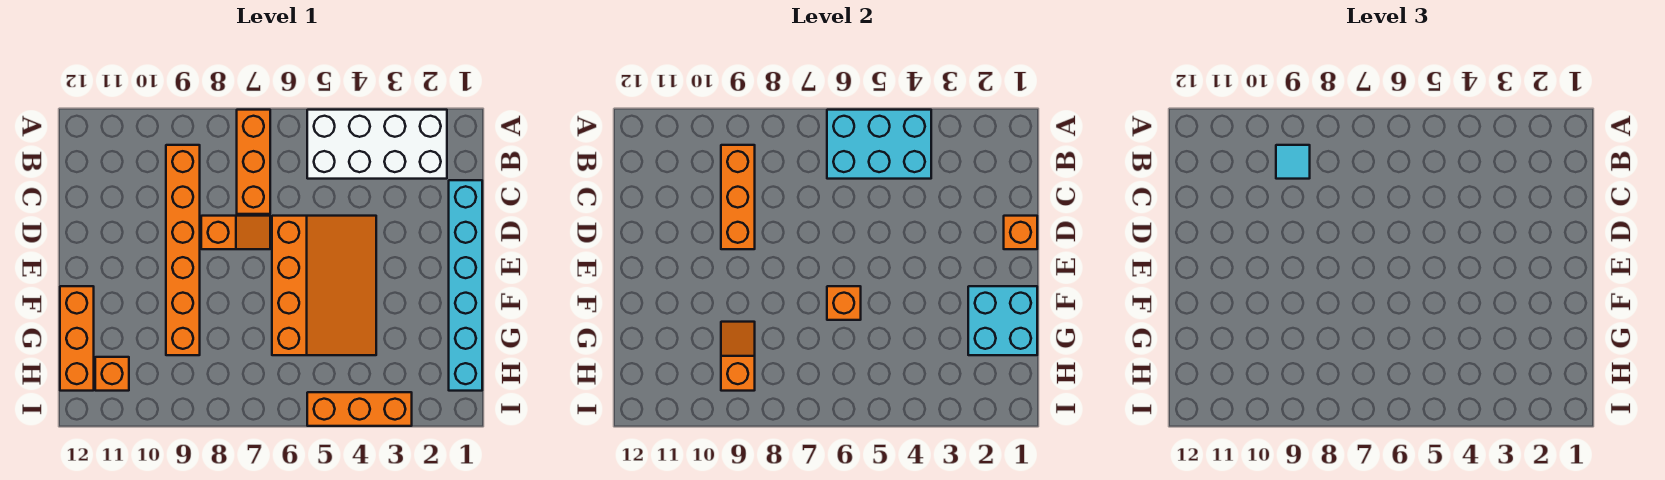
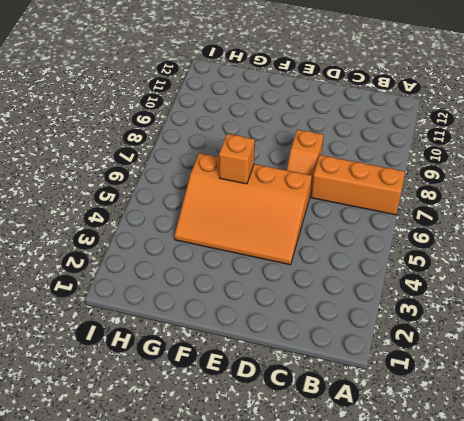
none -> white 2x4 brick [307,110,447,179]
none -> orange 1x6 brick [166,145,200,355]
none -> cyan 1x6 brick [449,180,482,391]

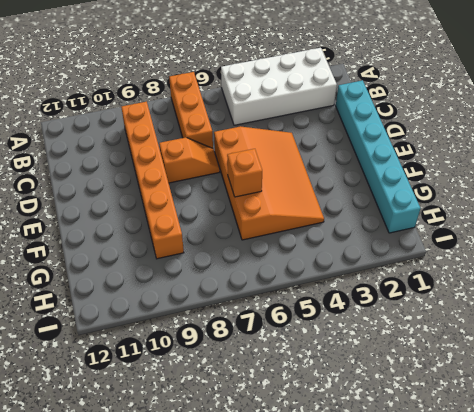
none -> orange 1x3 brick [60,286,94,391]
none -> orange 1x1 brick [95,357,129,391]
none -> orange 1x3 brick [307,392,412,426]

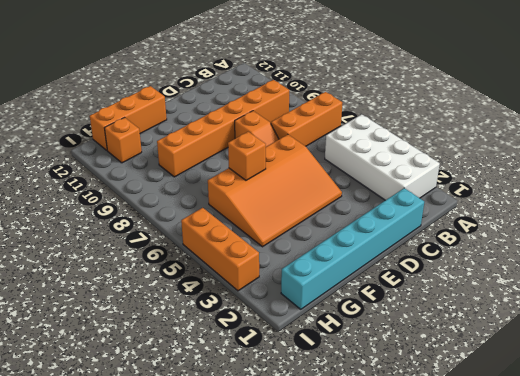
none -> cyan 2x3 brick [827,110,931,179]
none -> orange 1x3 brick [721,145,755,249]
none -> orange 1x1 brick [1004,216,1037,249]

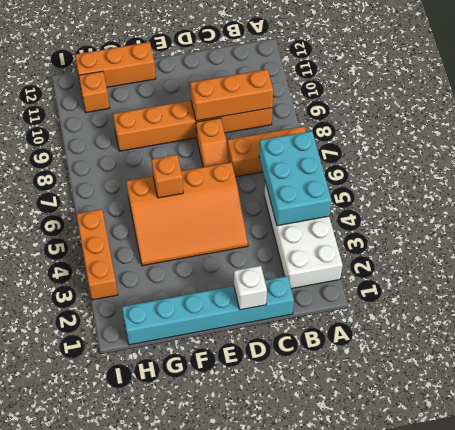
white 1x1 brick [234,266,267,310] -> orange 1x1 brick [1004,216,1037,249]
none -> cyan 2x2 brick [968,286,1037,355]
none -> orange 1x2 slope [721,322,755,391]
none -> cyan 1x1 tile [1276,145,1310,179]

